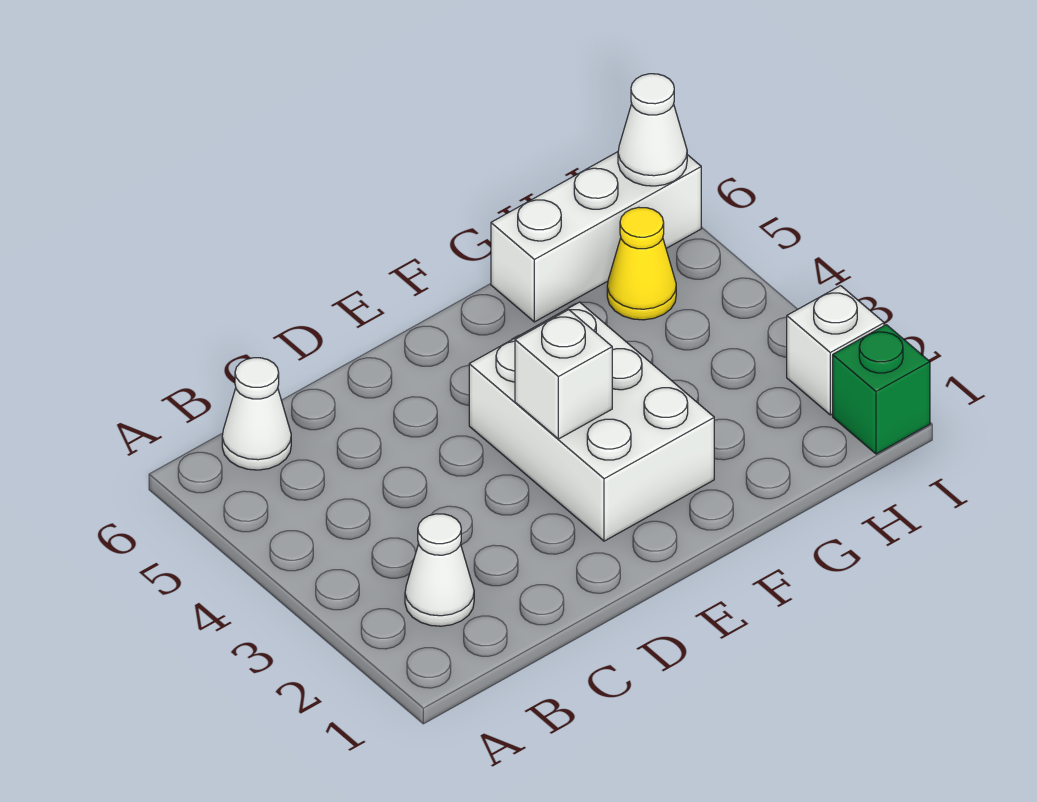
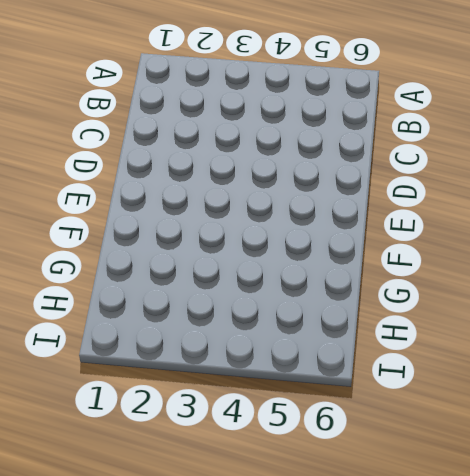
none -> white 1x1 cone [405,514,474,626]
none -> white 1x1 cone [222,358,291,470]

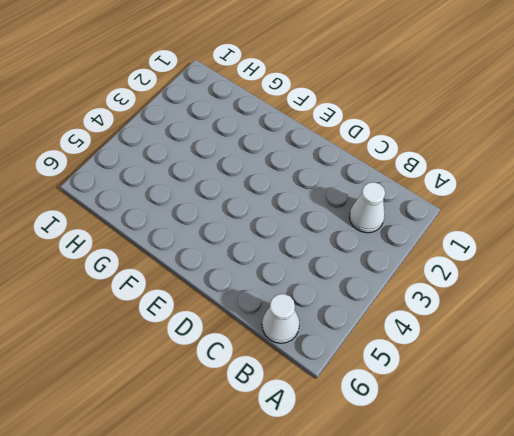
none -> white 2x3 brick [469,302,714,541]
none -> white 1x3 brick [491,152,701,322]

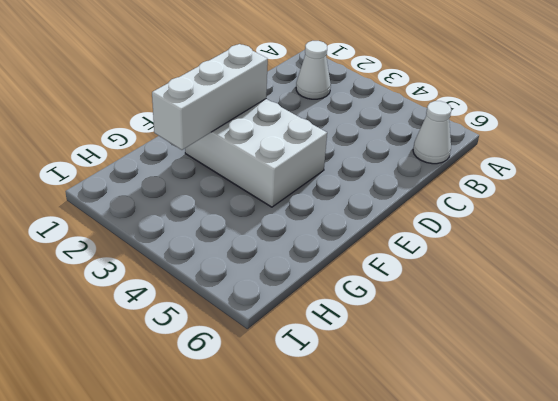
white 1x3 brick [152,44,268,150] -> white 1x3 brick moved to [491,152,701,322]
none -> yellow 1x1 cone [607,207,676,320]
none -> green 1x1 brick [833,325,930,454]

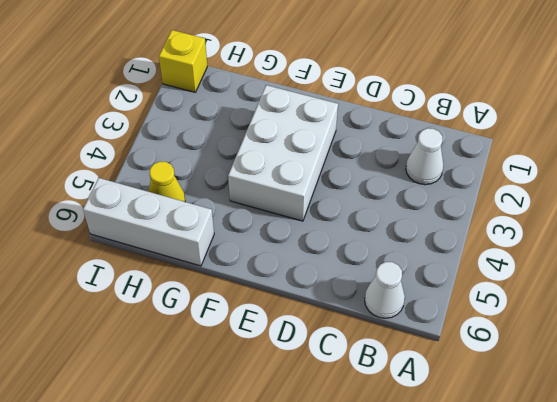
yellow 1x1 brick [159,30,207,92] -> green 1x1 brick [833,325,930,454]
none -> white 1x1 brick [787,286,884,415]
none -> white 1x1 brick [515,310,612,439]

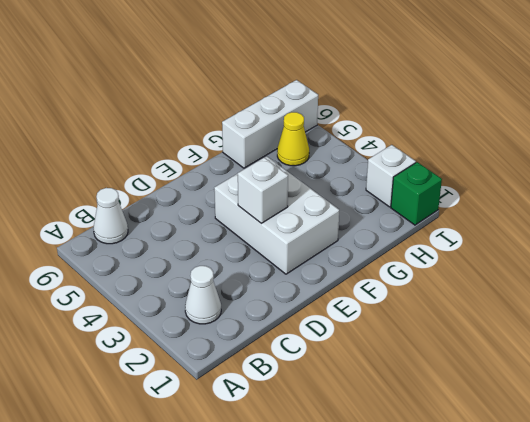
none -> white 1x1 cone [618,74,687,186]

